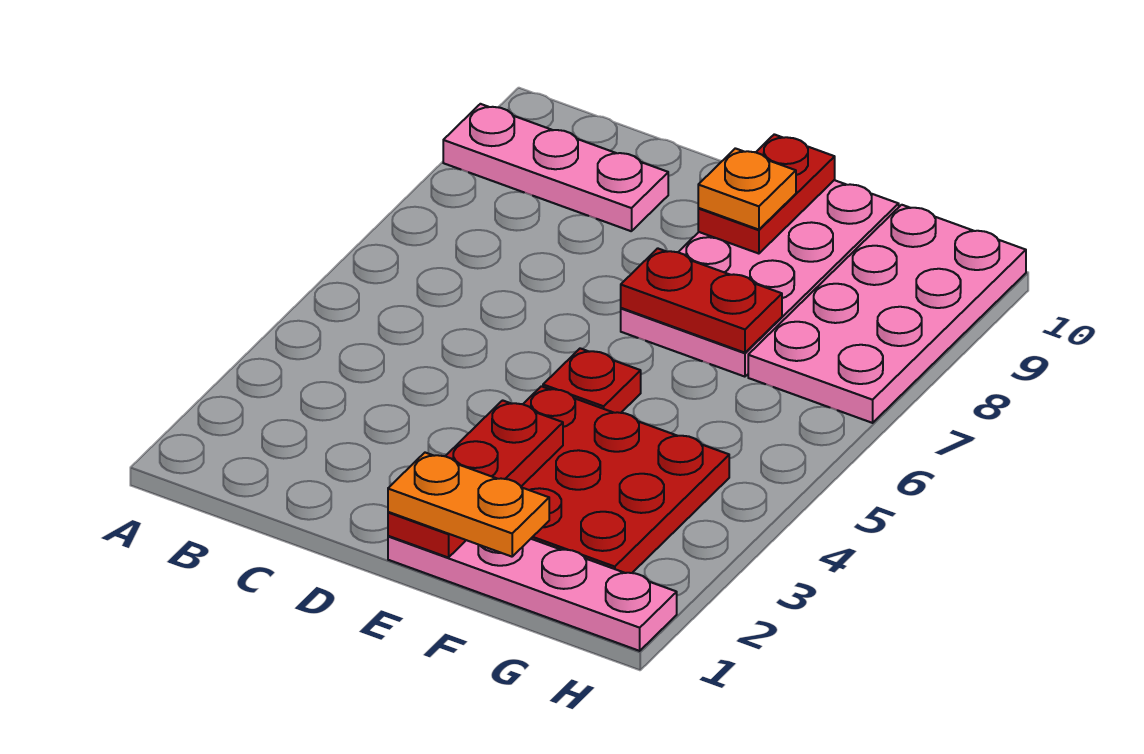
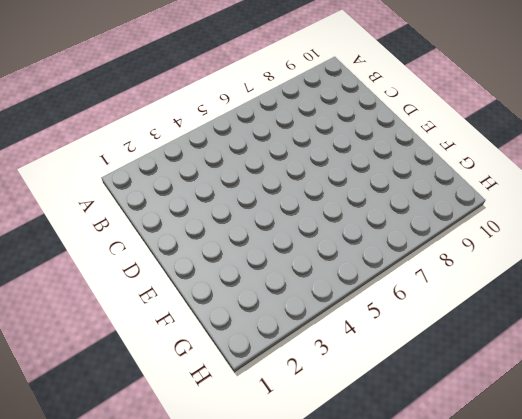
none -> pink 1x3 plate [443,104,668,231]
none -> pink 1x4 plate [388,536,677,651]

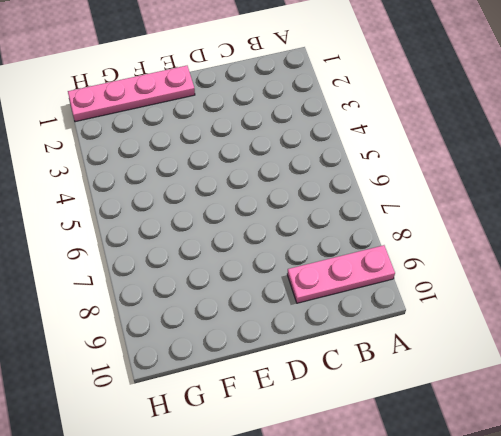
none -> red 3x3 plate [521,386,729,573]
none -> red 1x1 plate [543,348,641,413]

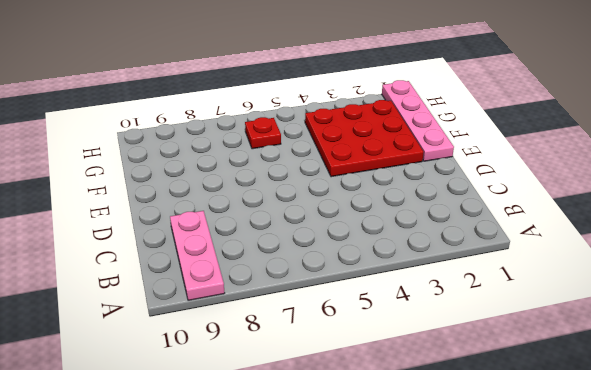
red 1x1 plate [245,117,281,149] -> red 1x1 plate moved to [543,348,641,413]
none -> pink 2x4 plate [621,180,899,377]
none -> pink 2x4 plate [748,205,1026,423]

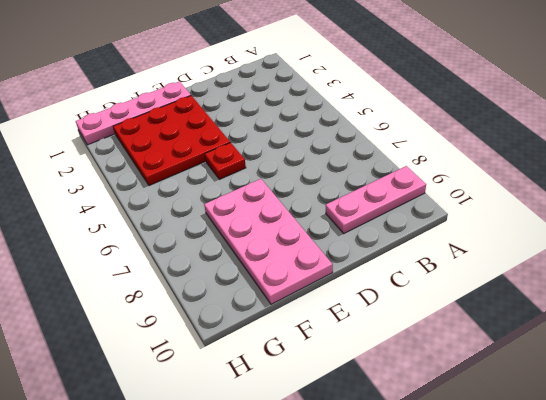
none -> pink 2x4 plate [748,205,1026,423]
none -> red 1x3 plate [388,400,563,558]

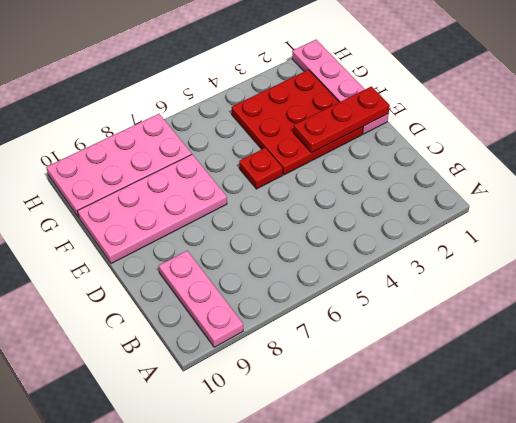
none -> red 1x2 plate [621,248,782,353]
none -> red 1x2 plate [698,134,835,254]

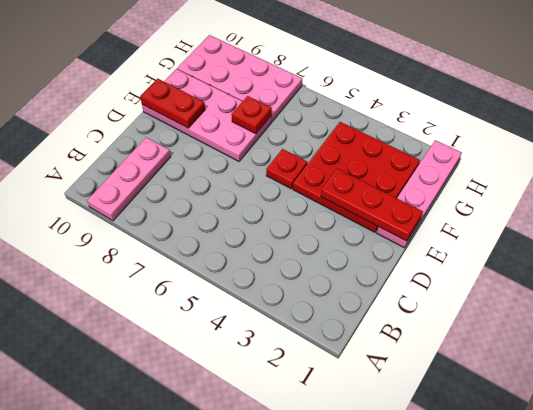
red 1x1 plate [231,96,272,134] -> red 1x2 plate [621,248,782,353]
none -> orange 1x2 plate [388,453,549,557]
none -> orange 1x1 plate [698,148,796,230]

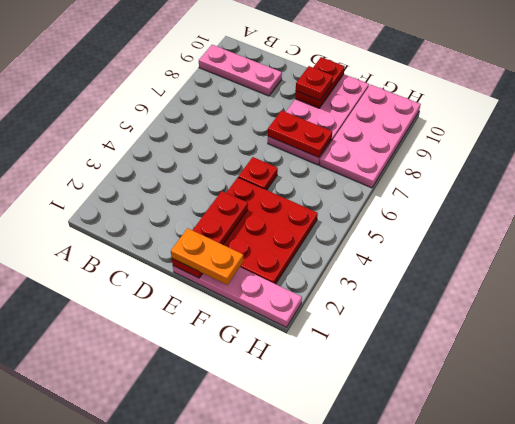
red 1x1 plate [296,66,333,101] -> orange 1x1 plate [698,148,796,230]

